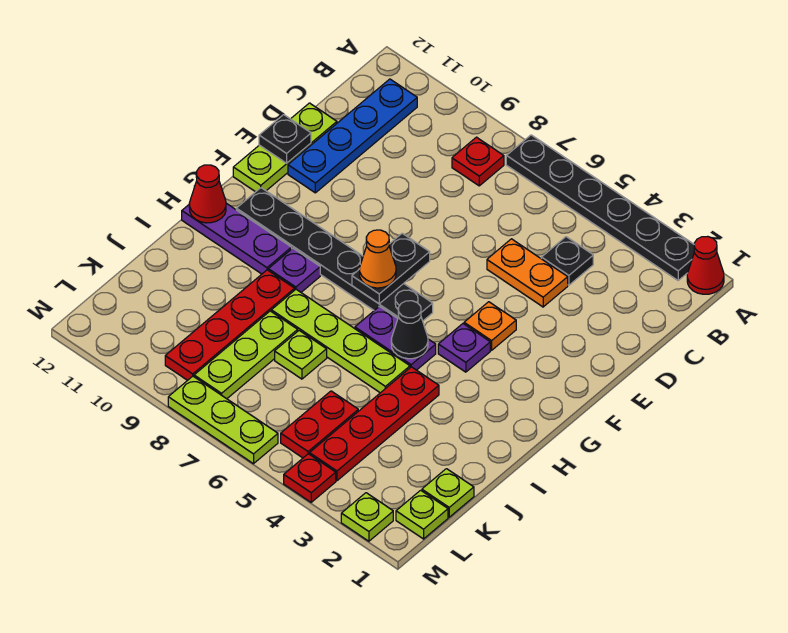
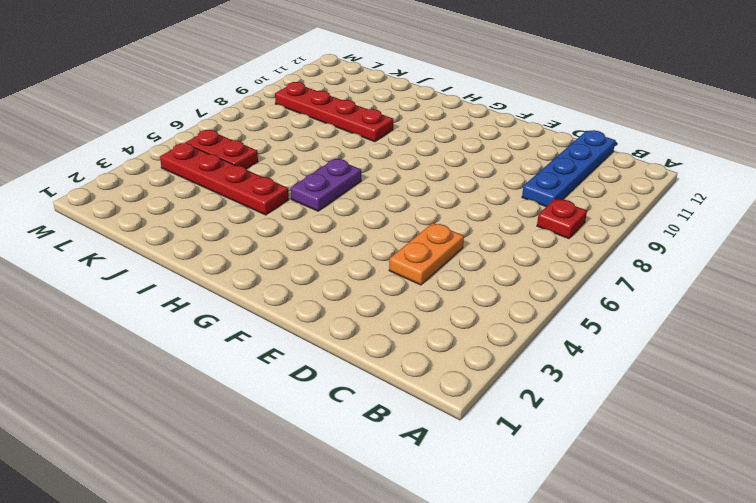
blue 1x4 plate [522,130,615,207] -> blue 1x4 plate turned to [288,79,417,193]
none -> red 1x1 cone [687,236,724,294]
none -> black 1x6 plate [506,135,694,280]
none -> black 1x1 plate [541,237,593,285]

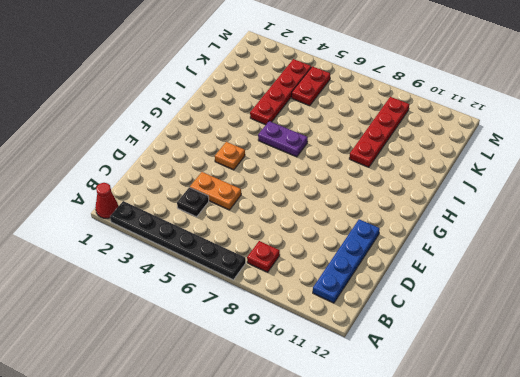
none -> lime 1x3 plate [233,103,337,192]
none -> purple 1x1 plate [438,324,490,372]
none -> black 1x6 plate [236,188,433,321]

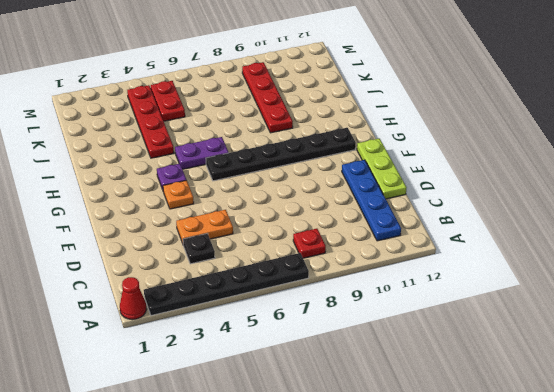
none -> purple 1x1 plate [268,248,320,292]
none -> purple 1x3 plate [182,203,292,274]
none -> lime 1x4 plate [271,289,410,393]

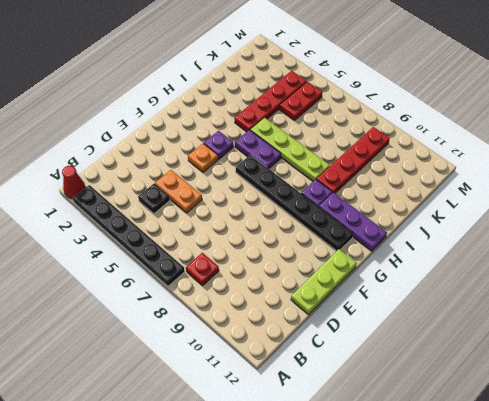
none -> blue 1x4 plate [288,79,417,193]
none -> lime 1x1 plate [275,331,327,379]
none -> lime 1x3 plate [194,311,298,399]

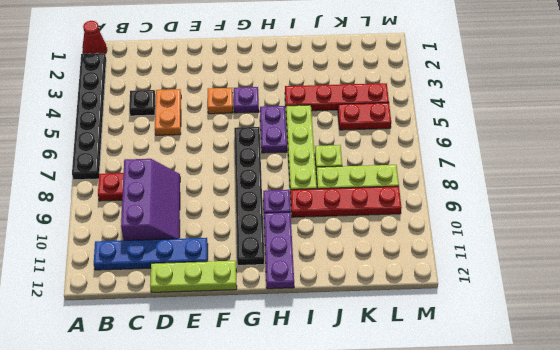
purple 2x3 slope [121,159,180,240] -> none
none -> lime 1x1 plate [422,469,474,517]
none -> lime 1x1 plate [396,490,448,539]
none -> lime 1x1 plate [341,493,393,541]

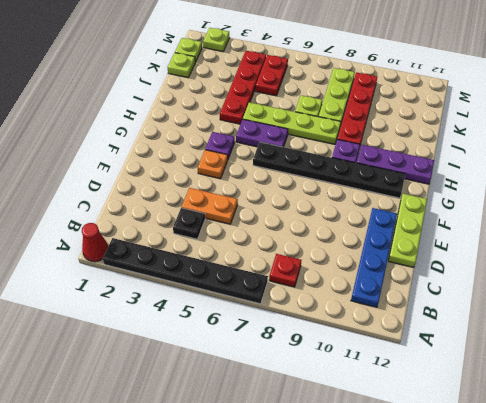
none -> red 1x1 plate [284,454,336,502]
none -> lime 1x3 plate [168,376,278,464]
none -> black 1x1 plate [259,115,311,163]

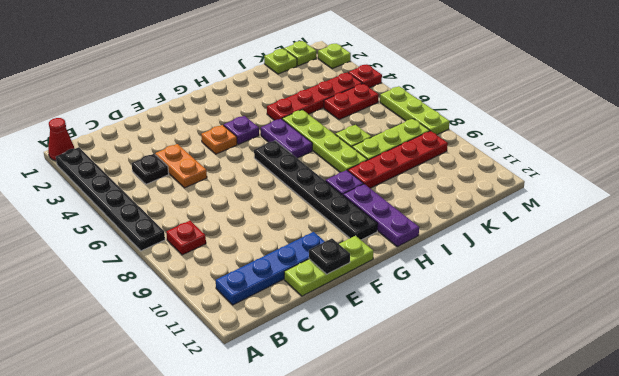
none -> black 1x2 plate [352,233,430,304]
none -> black 1x1 cone [391,301,428,359]
none -> red 1x1 cone [189,165,226,223]

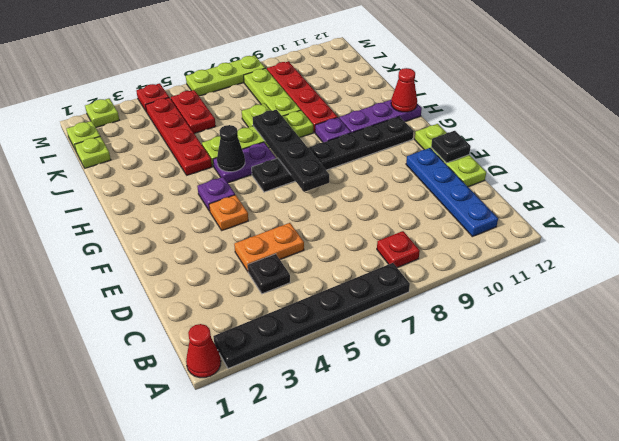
black 1x4 plate [253,110,329,192] -> black 1x2 plate [352,233,430,304]
none -> orange 1x1 cone [360,230,396,288]

